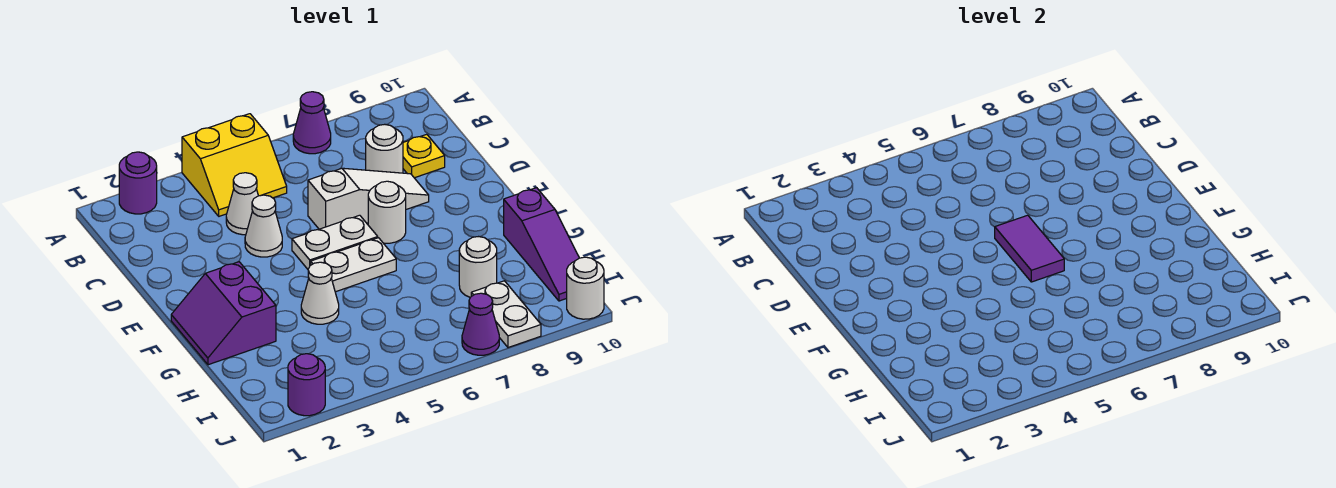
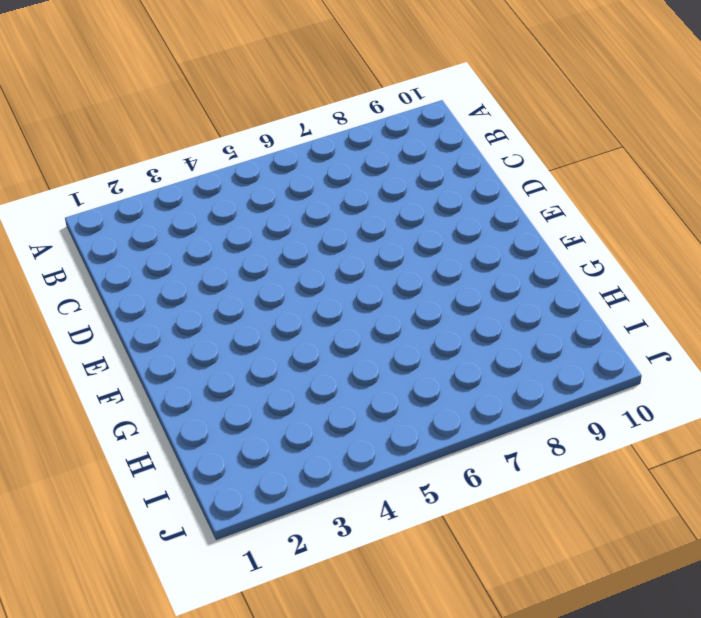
none -> purple 1x1 round brick [119,152,157,214]
none -> yellow 2x2 slope [182,114,287,216]
none -> purple 1x1 cone [293,92,331,154]

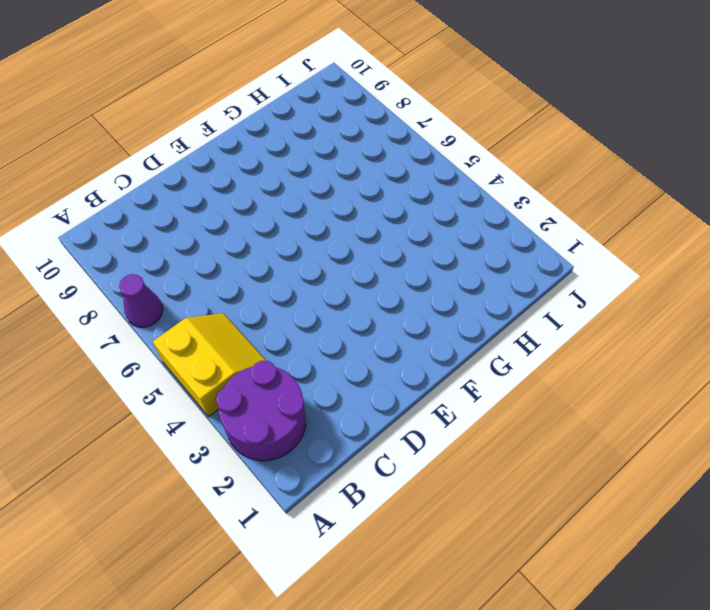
purple 2x2 round brick [216,361,306,461] -> purple 1x1 round brick [119,152,157,214]
none -> white 1x1 cone [226,173,258,235]
none -> white 1x1 round brick [366,124,403,173]
none -> yellow 1x1 plate [403,134,445,178]

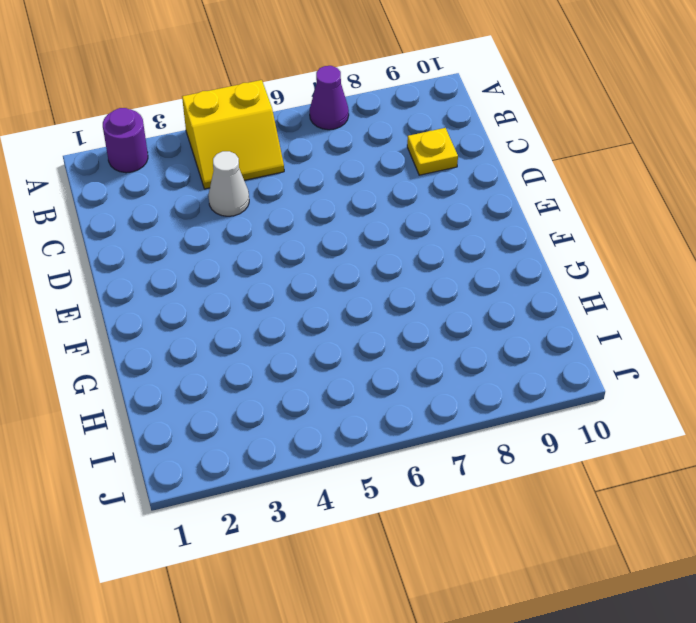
none -> white 1x1 round brick [366,124,403,173]
none -> white 1x1 cone [245,195,282,257]
none -> white 1x3 slope [308,168,429,229]

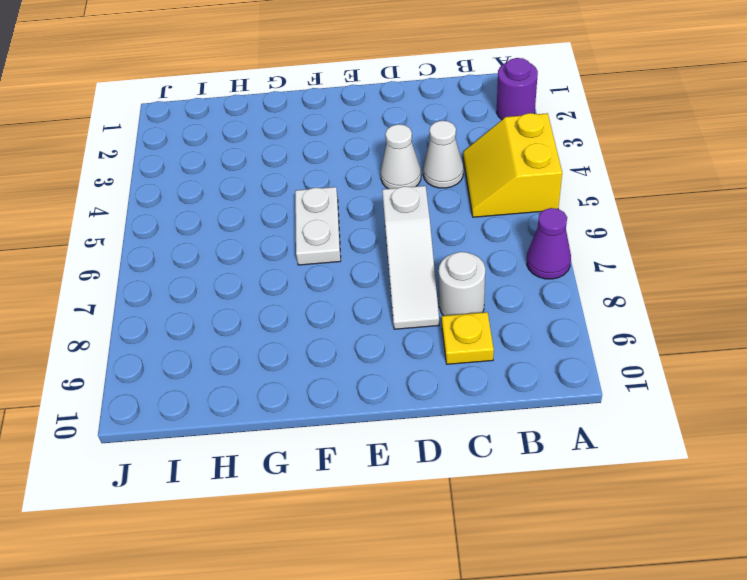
none -> white 1x2 plate [292,215,378,269]
none -> white 1x1 round brick [368,181,406,243]
none -> purple 2x2 slope [171,262,276,365]

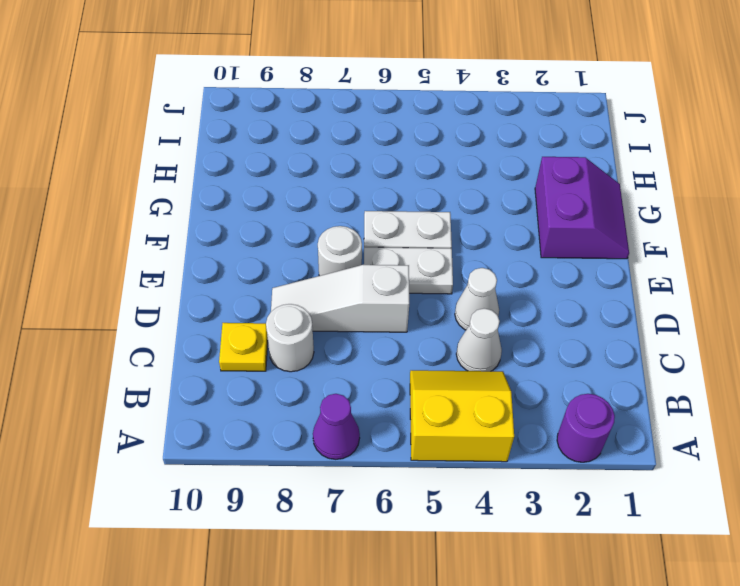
none -> white 1x1 cone [301,262,339,324]
none -> purple 1x3 slope [504,188,579,301]
none -> white 1x1 round brick [459,237,497,297]

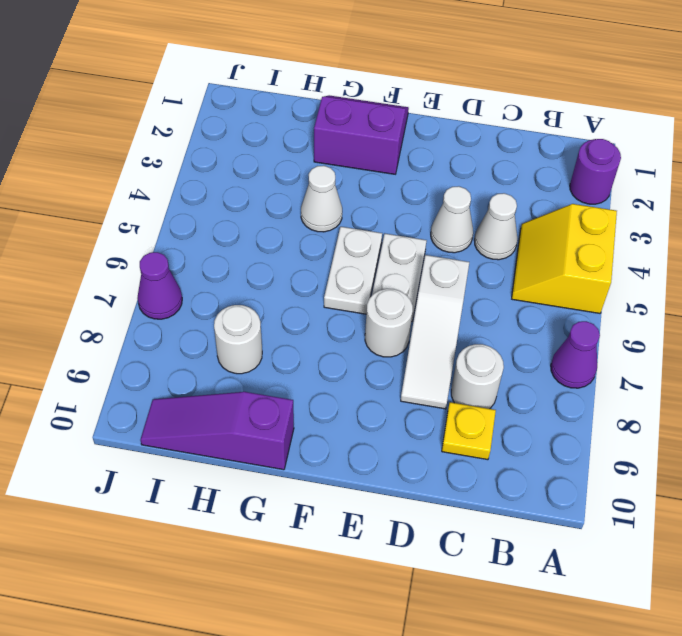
none -> white 1x2 plate [471,281,541,348]
none -> purple 1x1 round brick [288,354,325,416]
none -> white 1x1 round brick [567,257,604,319]

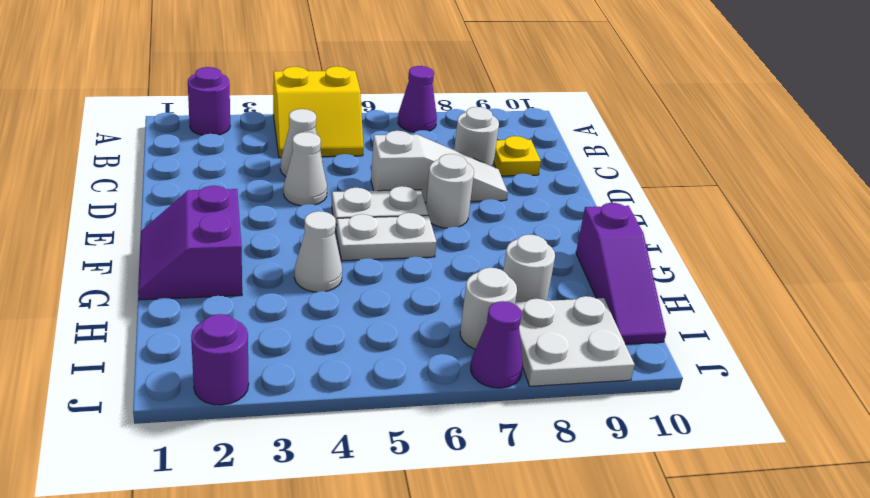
white 1x1 round brick [460,268,517,349] -> white 1x1 round brick moved to [567,257,604,319]
white 2x2 plate [515,296,635,386] -> white 1x2 plate [471,281,541,348]
none -> purple 1x2 tile [995,215,1064,282]

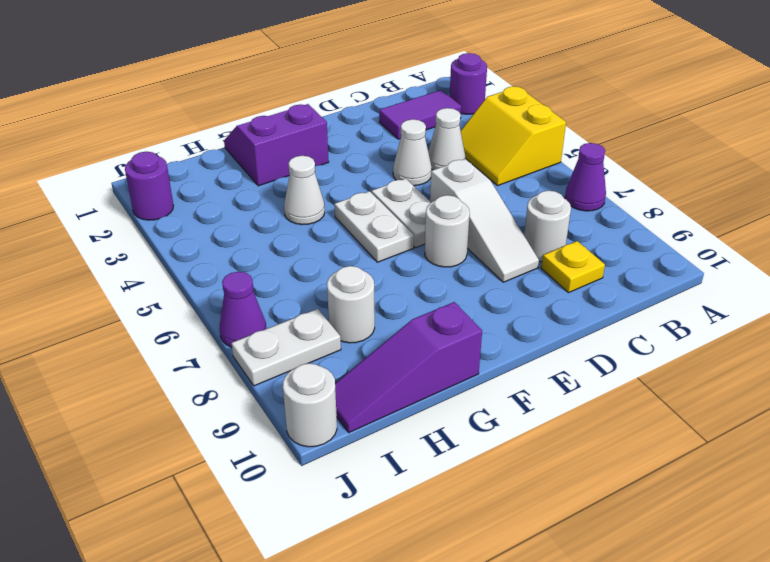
purple 1x2 tile [379,90,461,139] -> purple 1x2 tile moved to [995,215,1064,282]

